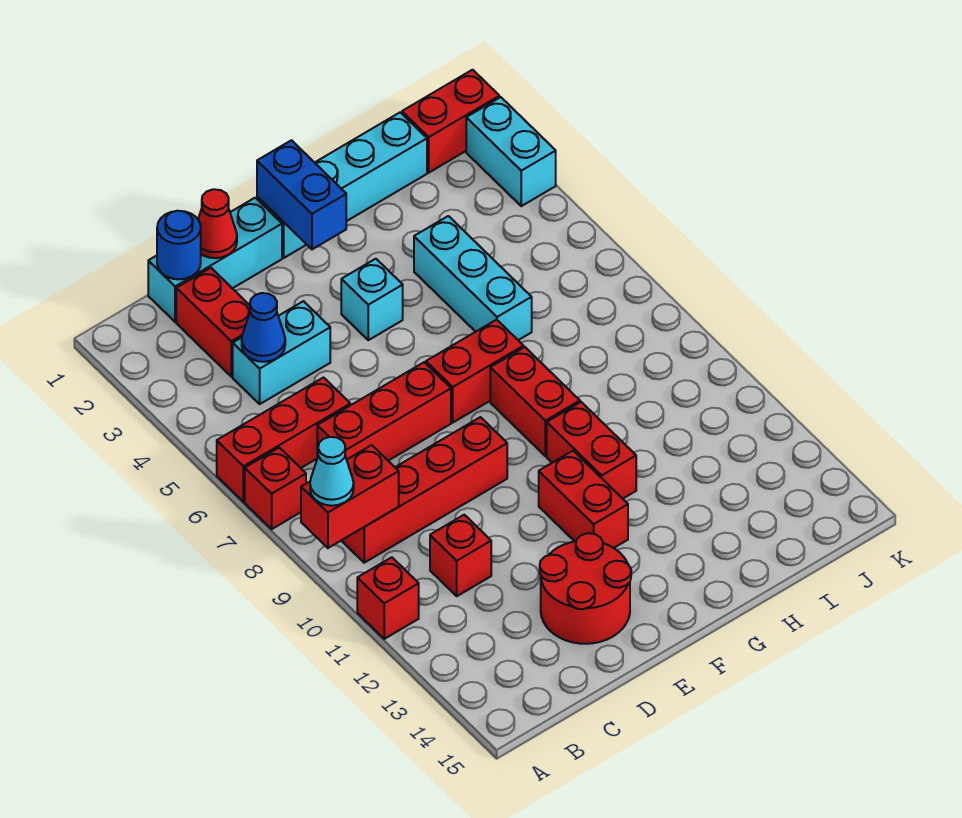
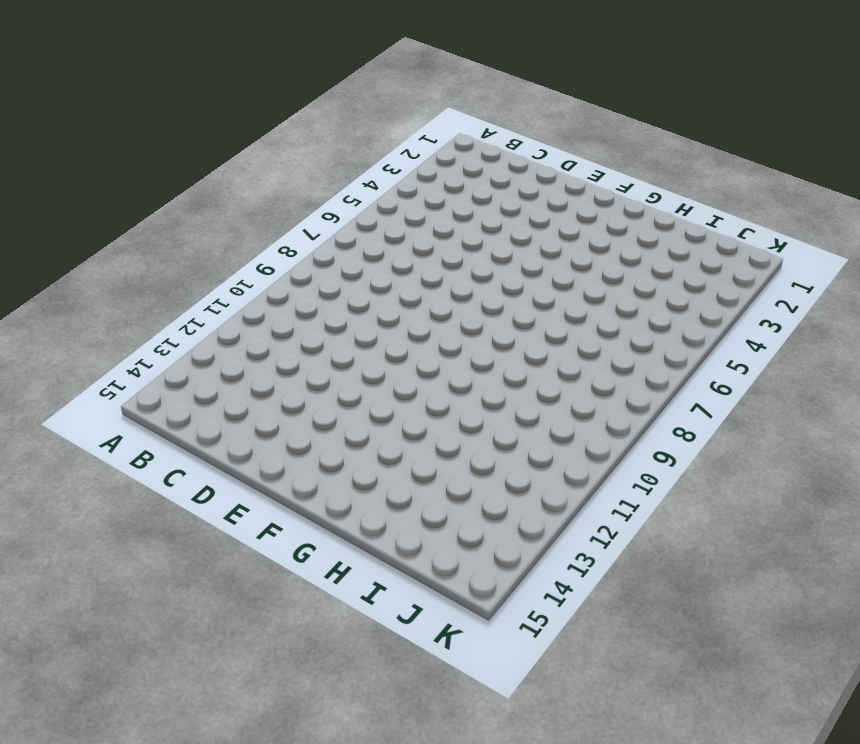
none -> red 1x3 brick [217,378,350,502]
none -> red 1x1 brick [245,448,306,529]
none -> red 1x1 brick [357,557,419,639]

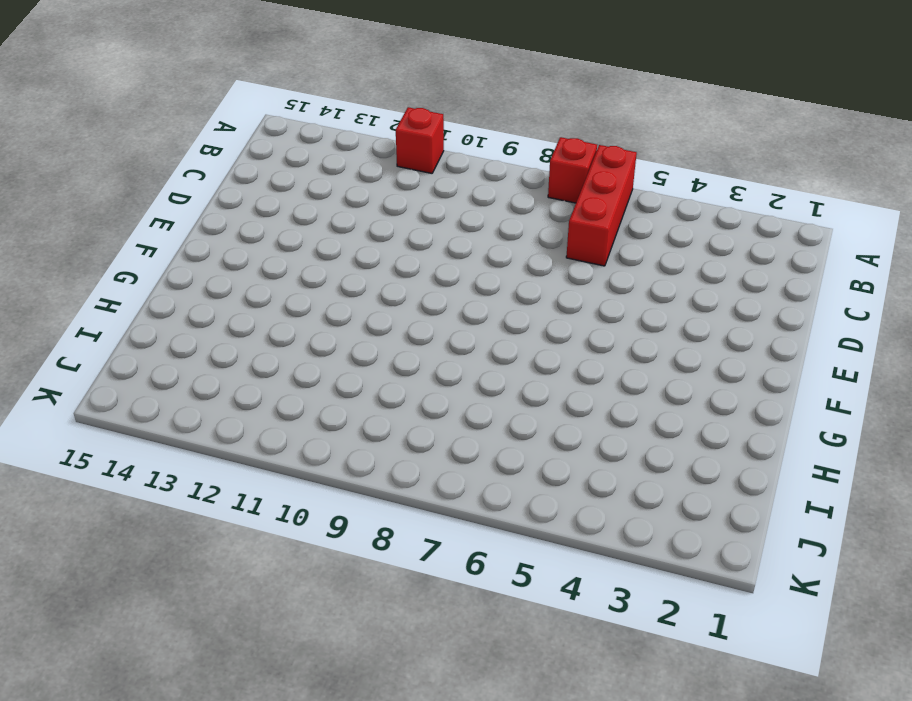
none -> red 1x4 brick [341,417,507,563]
none -> cyan 1x3 brick [148,198,282,322]
none -> red 1x2 brick [176,268,250,377]

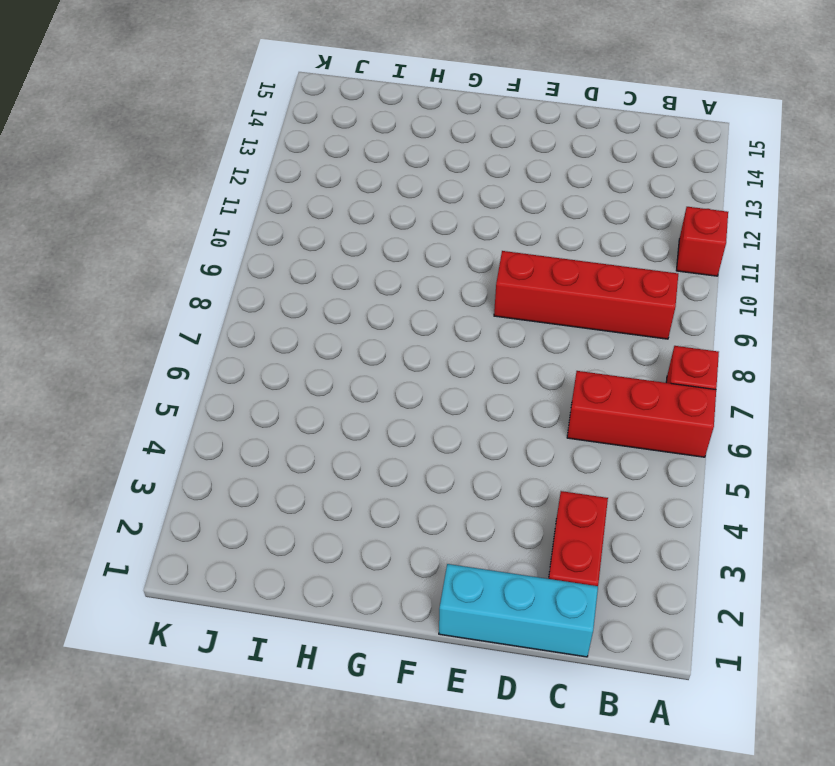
none -> cyan 1x2 brick [233,301,330,404]
none -> red 1x3 brick [317,362,451,461]
none -> red 1x1 brick [430,515,491,596]

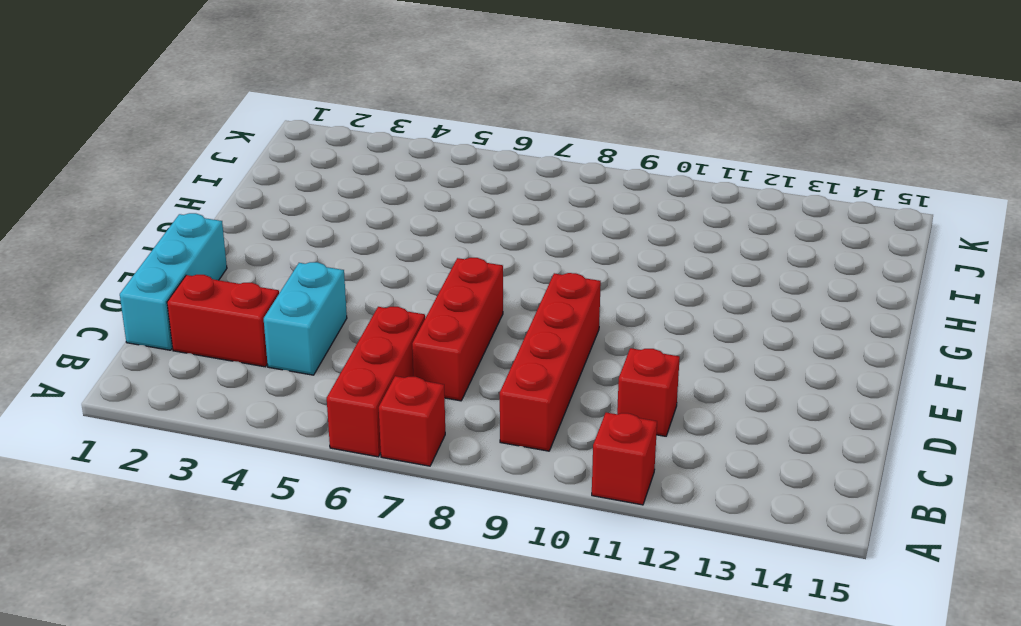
none -> red 2x2 round brick [540,533,631,644]
none -> cyan 1x4 brick [257,112,427,258]
none -> cyan 1x1 brick [341,259,403,340]

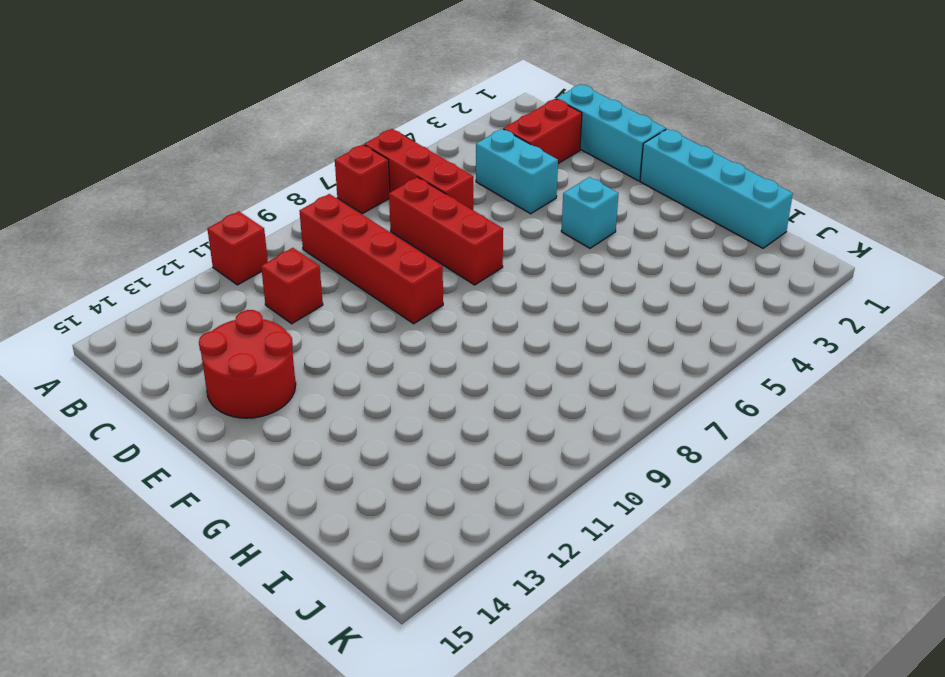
none -> red 1x2 brick [426,320,524,422]
none -> red 1x2 brick [539,451,628,548]
none -> red 1x2 brick [490,347,580,456]

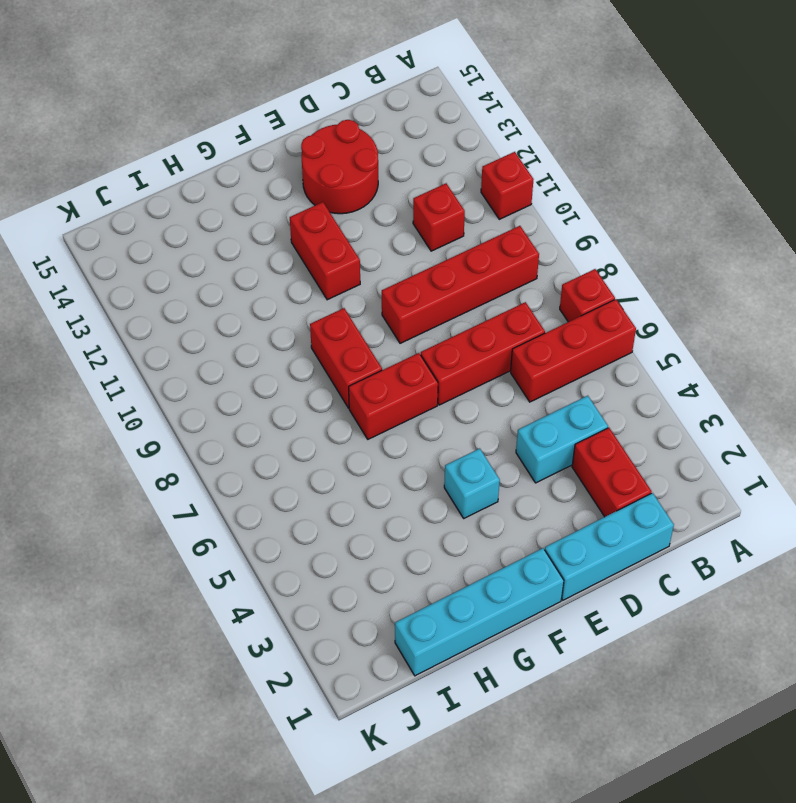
none -> red 1x2 brick [547,402,636,499]
none -> cyan 1x3 brick [414,216,532,340]
none -> red 1x2 brick [402,70,499,173]

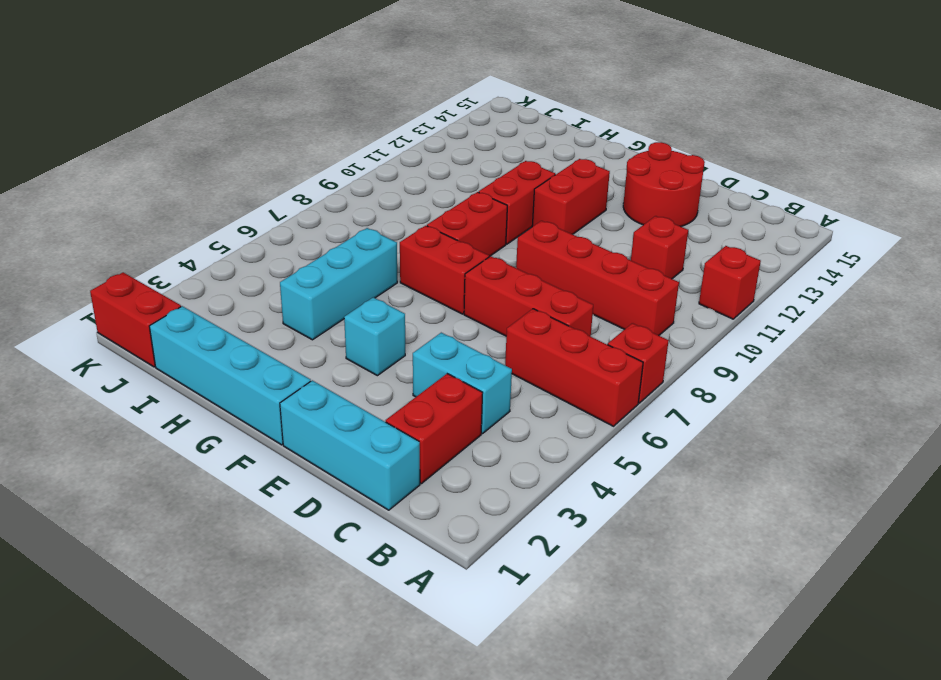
none -> cyan 1x2 brick [466,97,556,206]
none -> red 1x2 brick [301,445,399,548]
none -> blue 1x1 round brick [157,211,201,279]

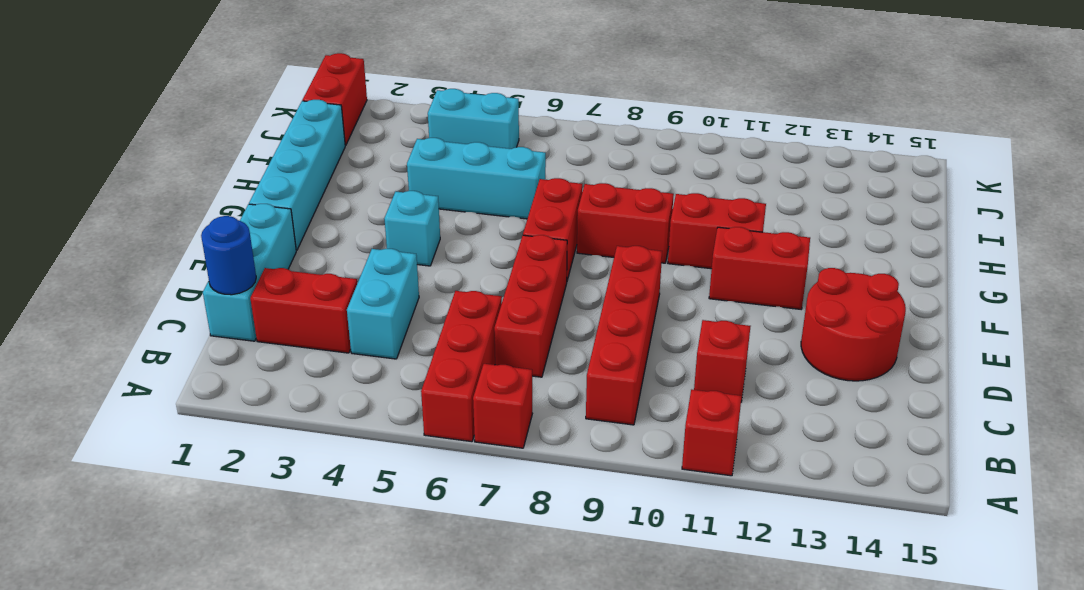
cyan 1x2 brick [428,89,519,149] -> cyan 1x2 brick moved to [466,97,556,206]
none -> red 1x2 brick [301,445,399,548]
none -> blue 1x1 cone [242,293,285,362]
none -> red 1x1 cone [198,189,237,258]

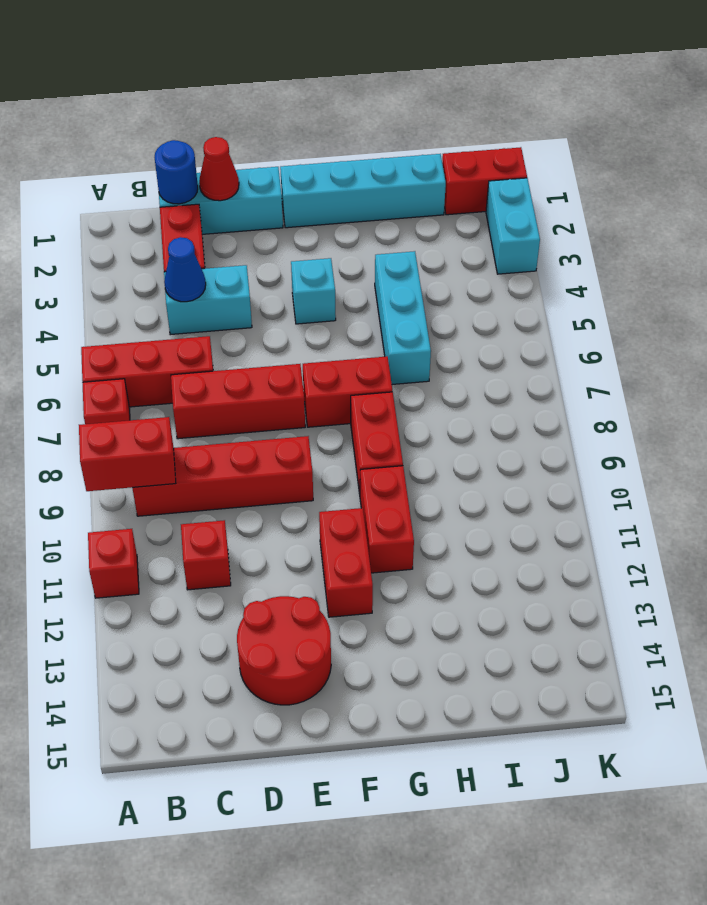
none -> blue 1x2 brick [257,140,346,249]
none -> cyan 1x1 cone [310,437,354,506]

